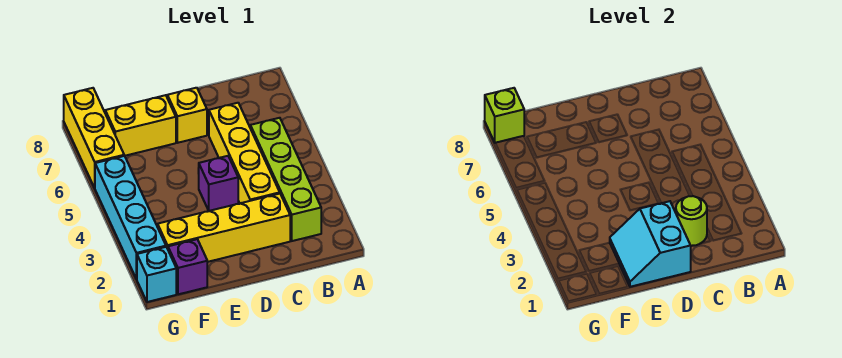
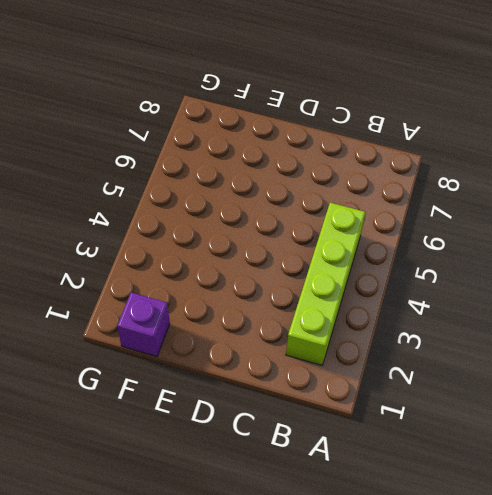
none -> yellow 1x4 brick [158,194,290,262]
none -> yellow 1x4 brick [209,103,280,203]
none -> purple 1x1 brick [199,156,238,211]

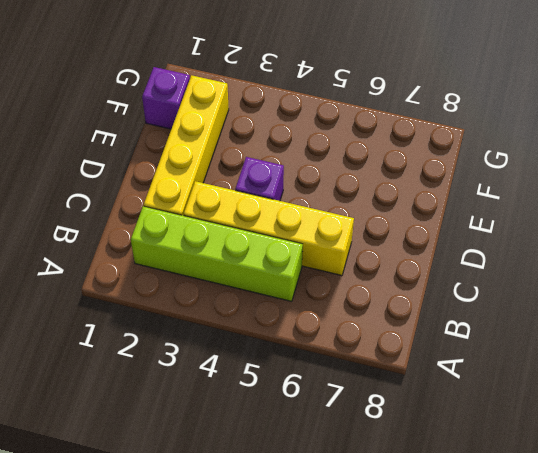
none -> yellow 1x1 brick [167,88,207,143]
none -> yellow 1x2 brick [105,95,176,156]
none -> cyan 1x1 brick [137,247,176,302]

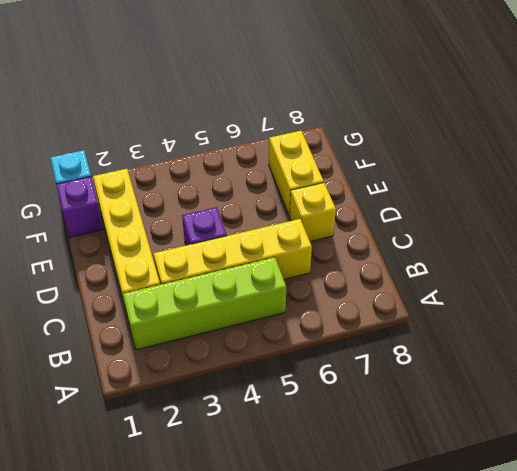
none -> cyan 1x4 brick [95,156,166,279]
none -> yellow 1x3 brick [64,88,124,188]
none -> lime 1x1 round brick [676,196,707,246]

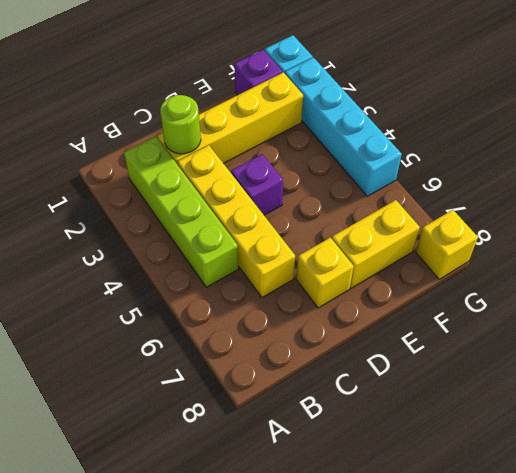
yellow 1x1 brick [416,210,478,279] -> yellow 1x3 brick [64,88,124,188]
none -> cyan 2x2 slope [610,201,691,287]
none -> lime 1x1 brick [485,88,524,143]

